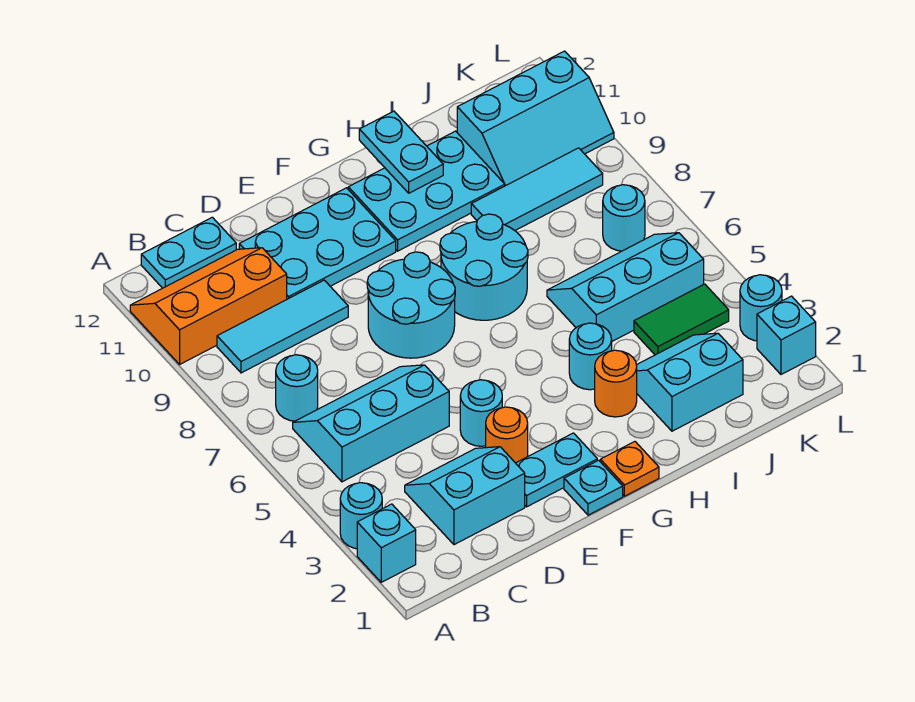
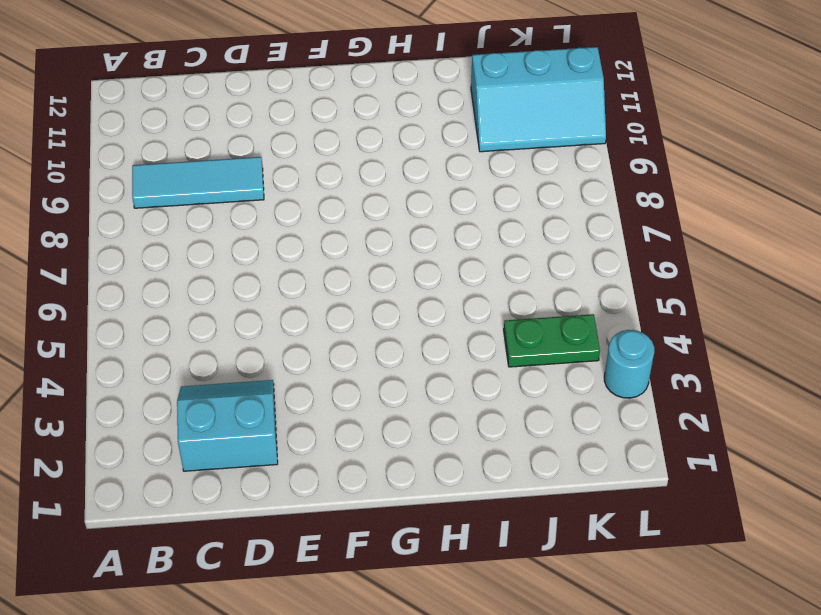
green 1x2 plate [504,314,600,367] -> green 1x2 tile [634,284,729,355]
none -> cyan 1x1 brick [357,504,416,582]
none -> cyan 1x1 round brick [340,483,382,549]
none -> orange 2x3 slope [130,248,287,364]

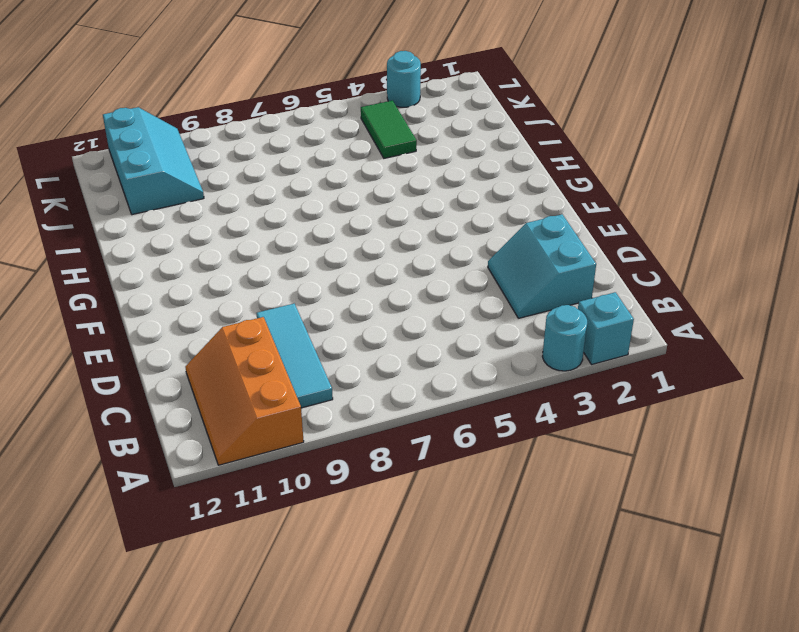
none -> cyan 2x3 slope [293,365,449,482]
none -> cyan 1x1 round brick [276,355,318,421]
none -> cyan 1x2 plate [141,217,236,288]

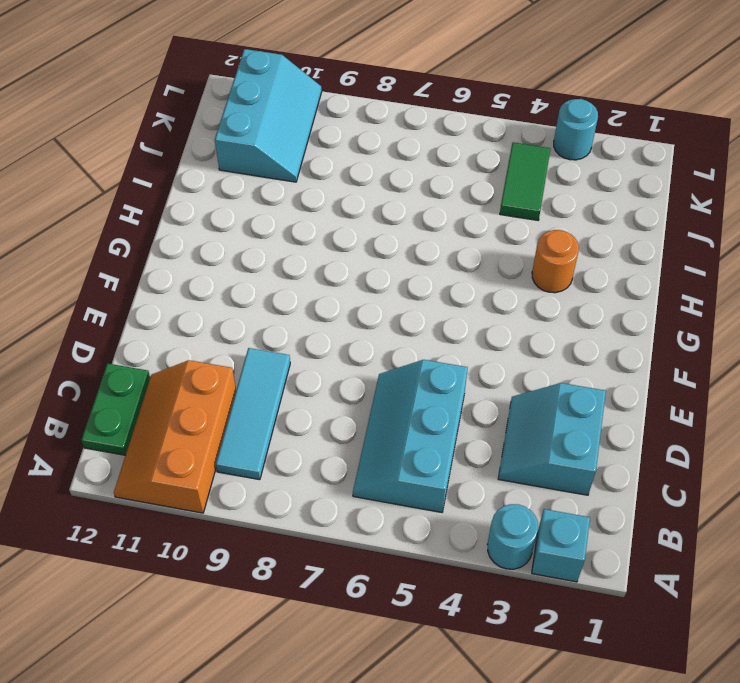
green 1x2 plate [81,363,150,455] -> cyan 1x2 plate [141,217,236,288]
none -> cyan 1x1 round brick [276,355,318,421]
none -> cyan 2x3 plate [239,188,396,299]
none -> cyan 1x2 plate [516,433,597,507]

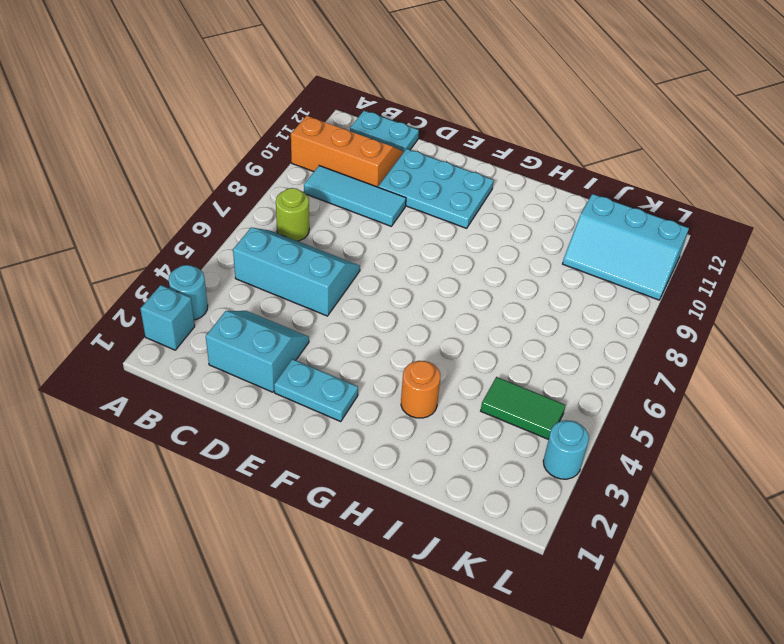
lime 1x1 round brick [276,188,309,241] -> cyan 1x1 round brick [276,355,318,421]
none -> orange 1x1 round brick [486,407,528,463]
none -> cyan 1x1 round brick [460,380,502,446]
none -> cyan 2x2 round brick [367,252,455,358]

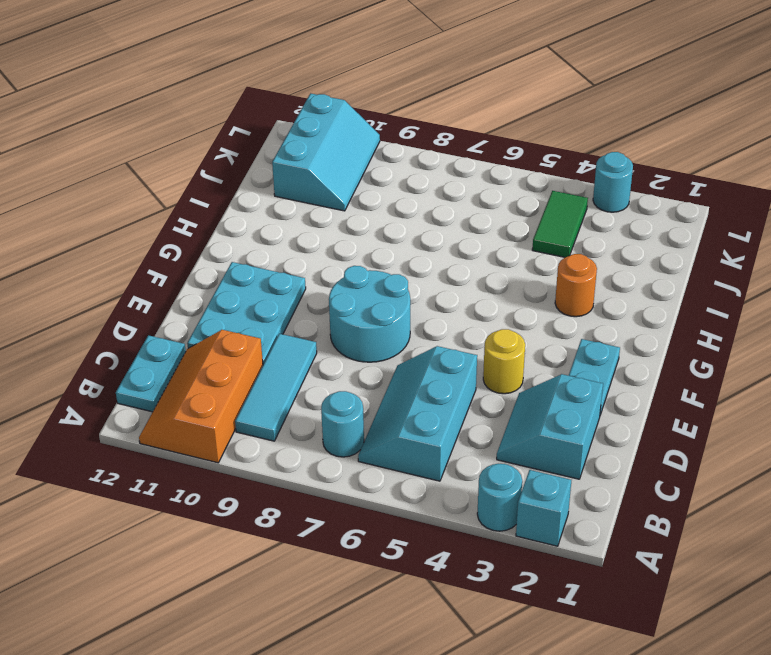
yellow 1x1 round brick [483,329,525,394] -> cyan 1x1 round brick [460,380,502,446]
none -> orange 1x1 round brick [486,407,528,463]
none -> cyan 1x1 plate [564,460,623,515]
none -> orange 1x1 plate [600,442,659,496]

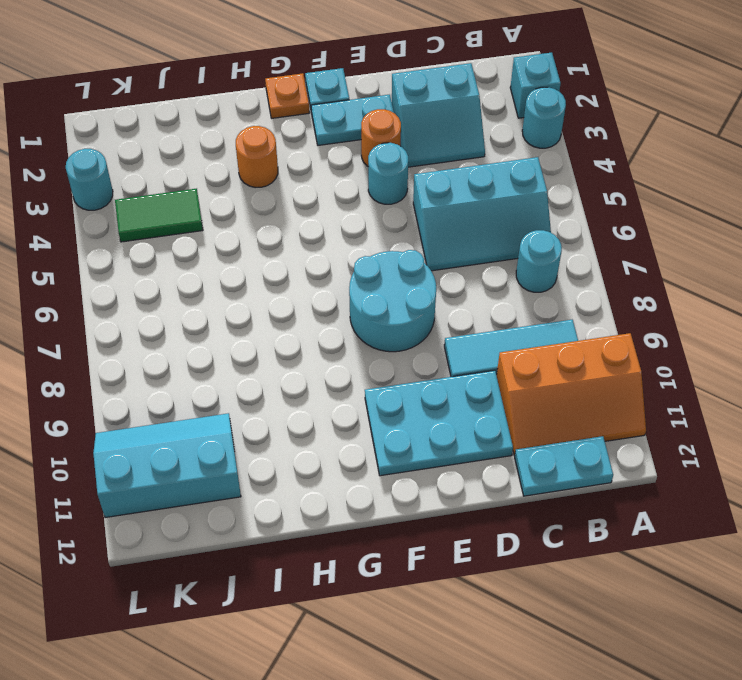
none -> cyan 2x2 round brick [440,214,528,320]
none -> cyan 2x3 plate [348,131,505,251]
none -> cyan 1x1 round brick [569,323,612,390]

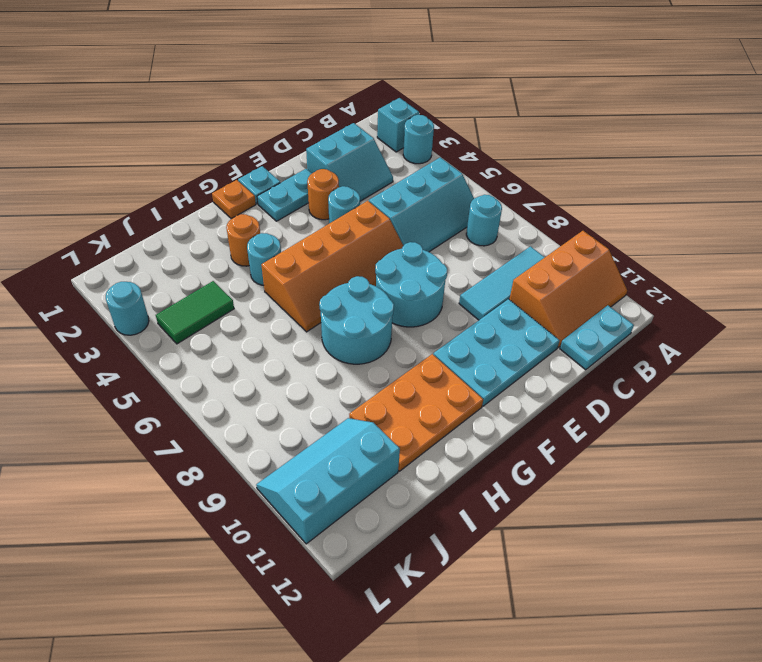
orange 2x4 slope [261,201,403,332] -> none
orange 2x3 plate [349,354,483,471] -> cyan 2x3 plate [348,131,505,251]
none -> cyan 2x2 slope [636,333,743,431]
none -> cyan 2x3 slope [547,233,704,341]
none -> cyan 1x3 tile [471,148,603,230]

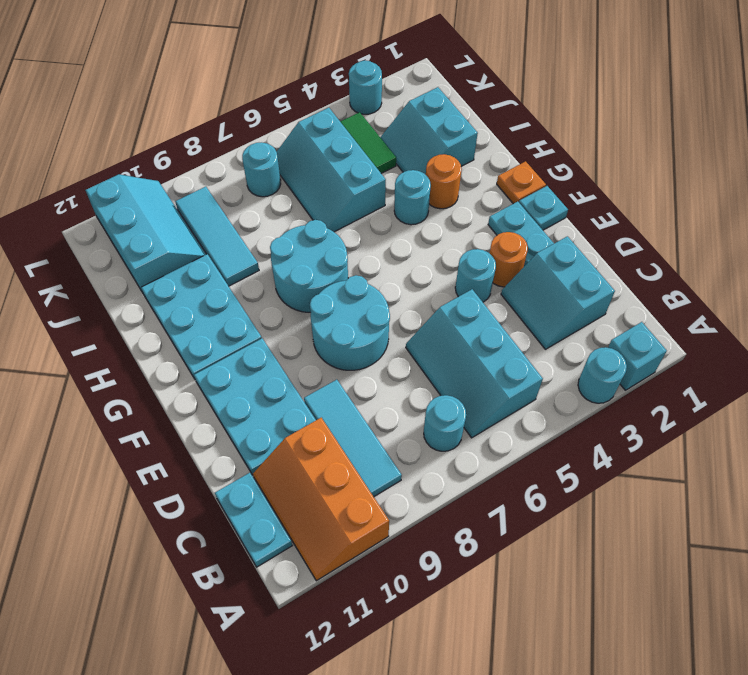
none -> cyan 1x1 brick [757,296,816,374]
none -> cyan 1x2 plate [359,111,443,193]

